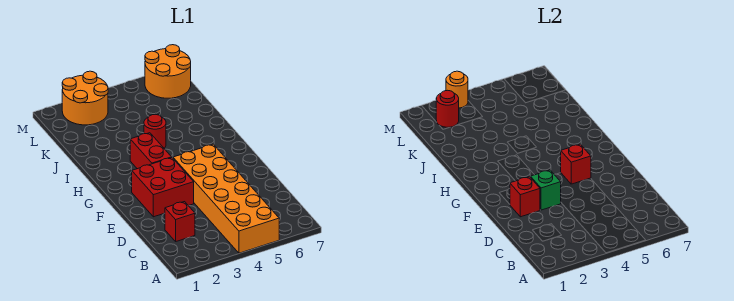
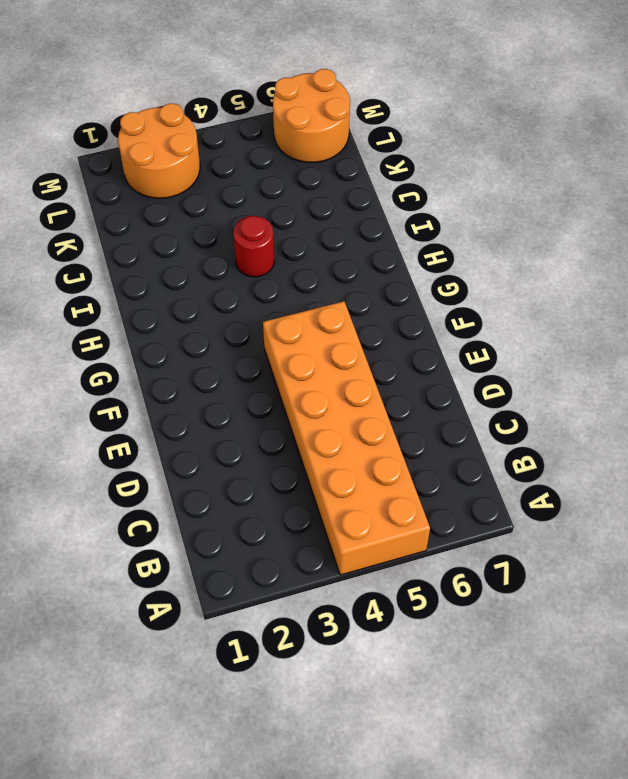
none -> red 1x1 brick [165,202,195,241]
none -> red 2x2 brick [132,158,194,217]
none -> red 1x2 brick [130,133,172,169]

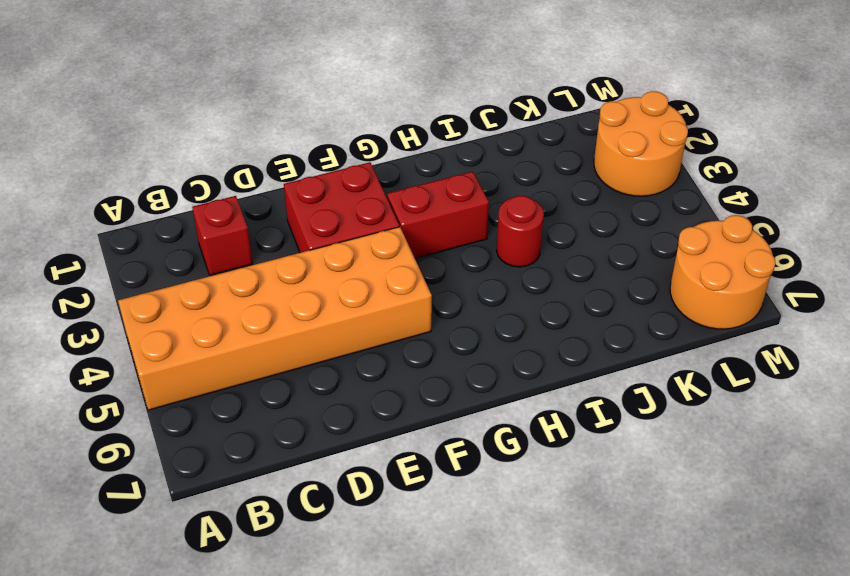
none -> red 1x1 brick [510,177,540,217]
none -> green 1x1 brick [530,170,561,210]
none -> red 1x1 brick [561,144,591,184]

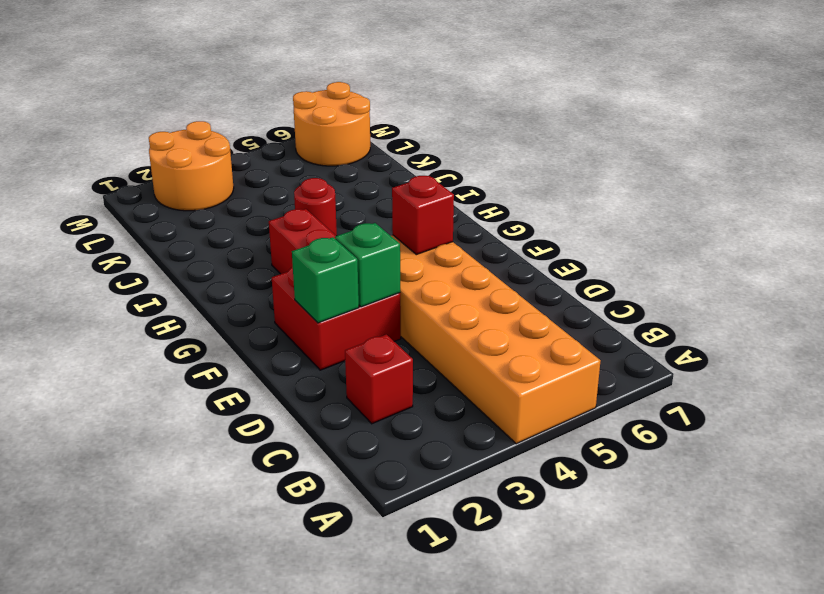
green 1x1 brick [292,237,359,323] -> red 1x1 brick [510,177,540,217]
none -> red 1x1 round brick [436,90,459,127]
none -> orange 1x1 round brick [446,71,468,108]

